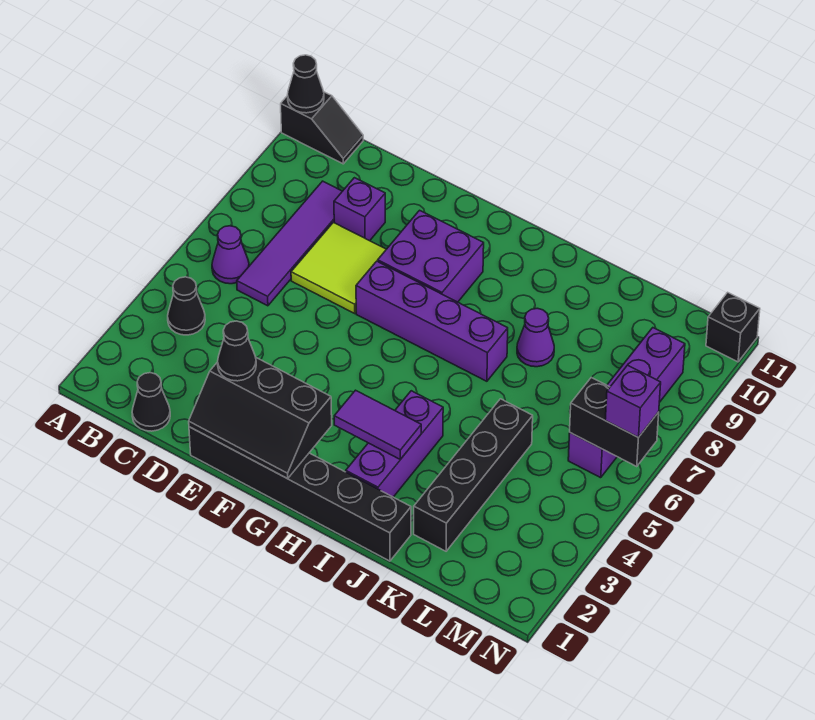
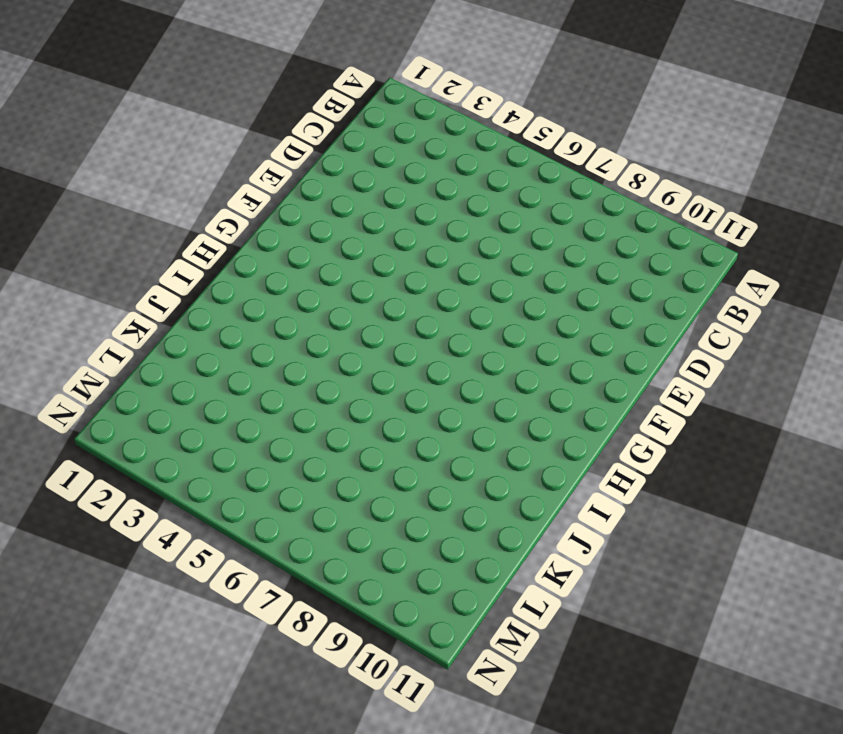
none -> black 1x2 slope [281,92,363,164]
none -> black 1x1 cone [168,277,205,335]
none -> purple 1x1 cone [212,226,249,284]

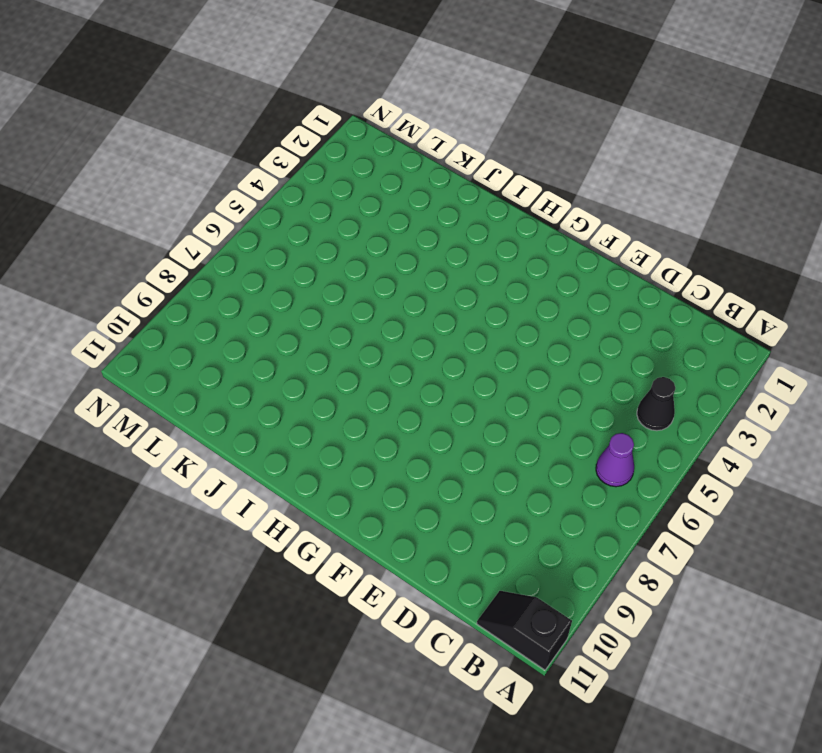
none -> black 1x1 cone [132,373,170,431]
none -> purple 1x4 tile [237,181,342,306]
none -> lime 2x2 tile [291,222,386,313]

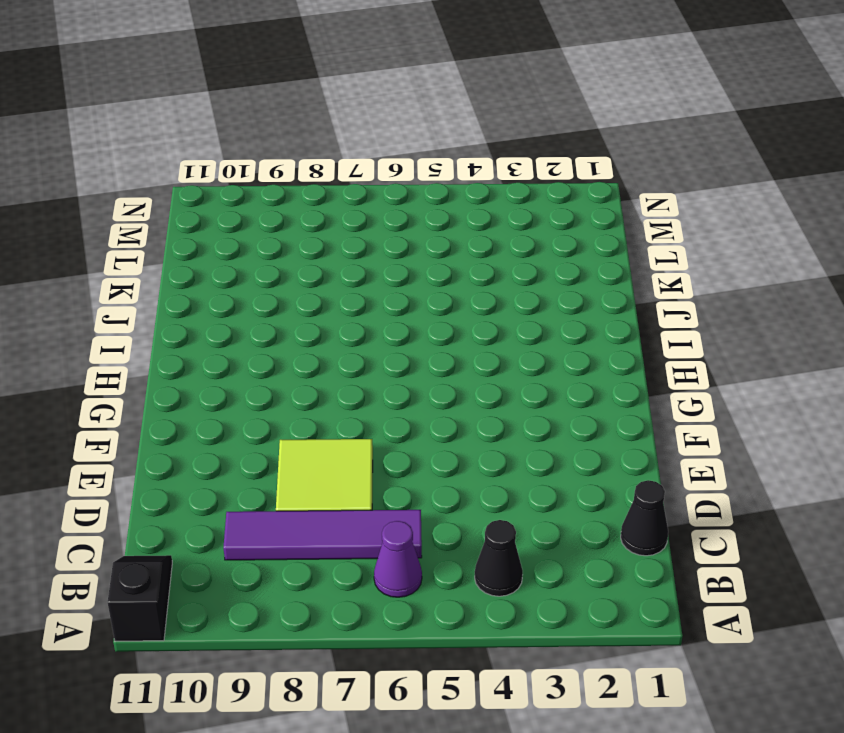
none -> purple 1x1 brick [334,178,385,241]
none -> black 1x6 brick [189,427,411,561]
none -> purple 1x4 brick [356,261,508,381]

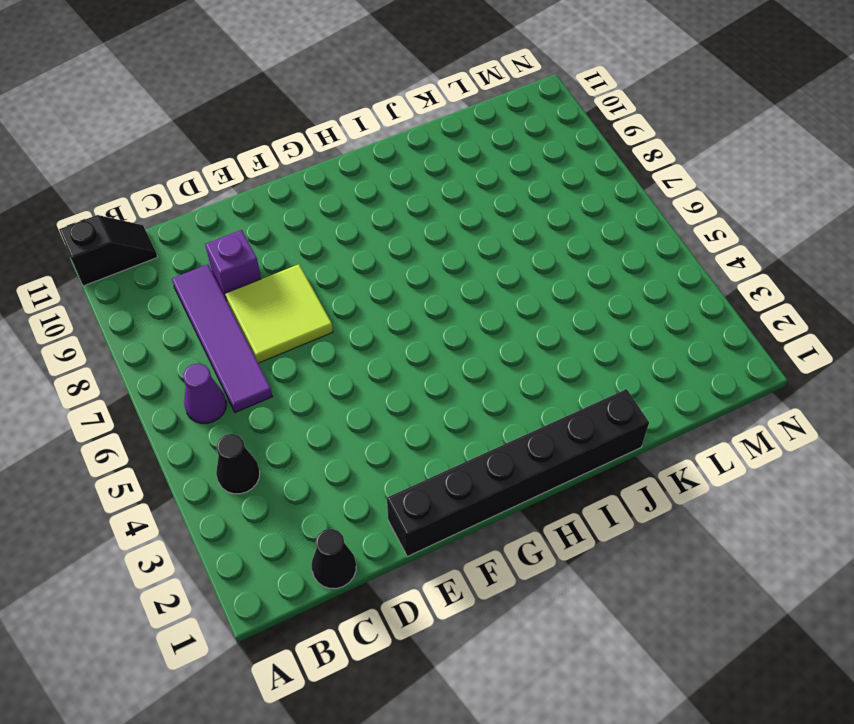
none -> purple 1x4 brick [356,261,508,381]
none -> purple 2x2 brick [378,210,484,302]
none -> purple 1x3 brick [346,391,443,497]

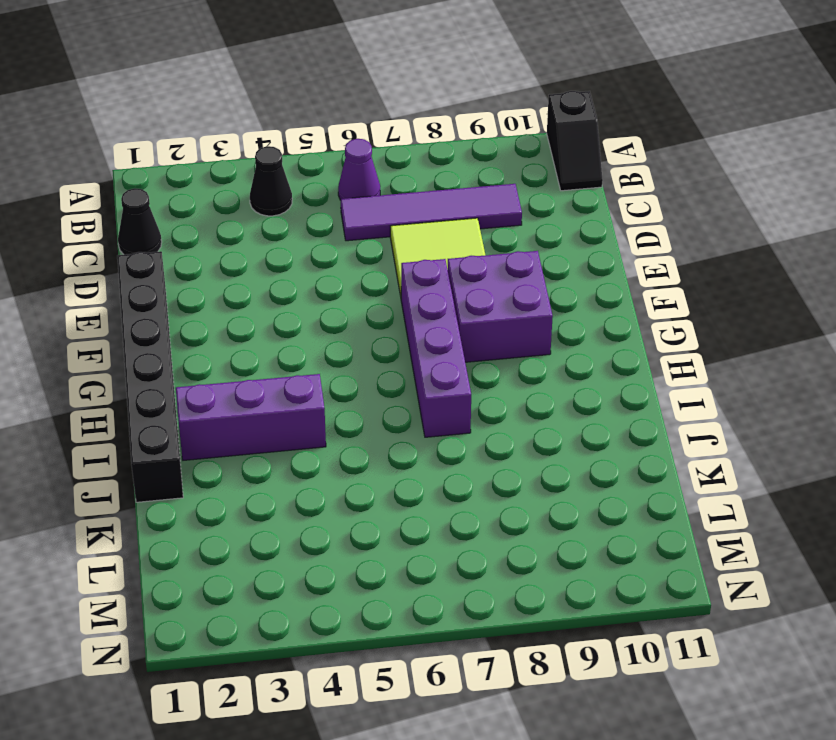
none -> purple 1x1 brick [334,178,385,241]
none -> purple 1x1 cone [517,308,554,367]
none -> black 1x4 brick [414,399,533,551]

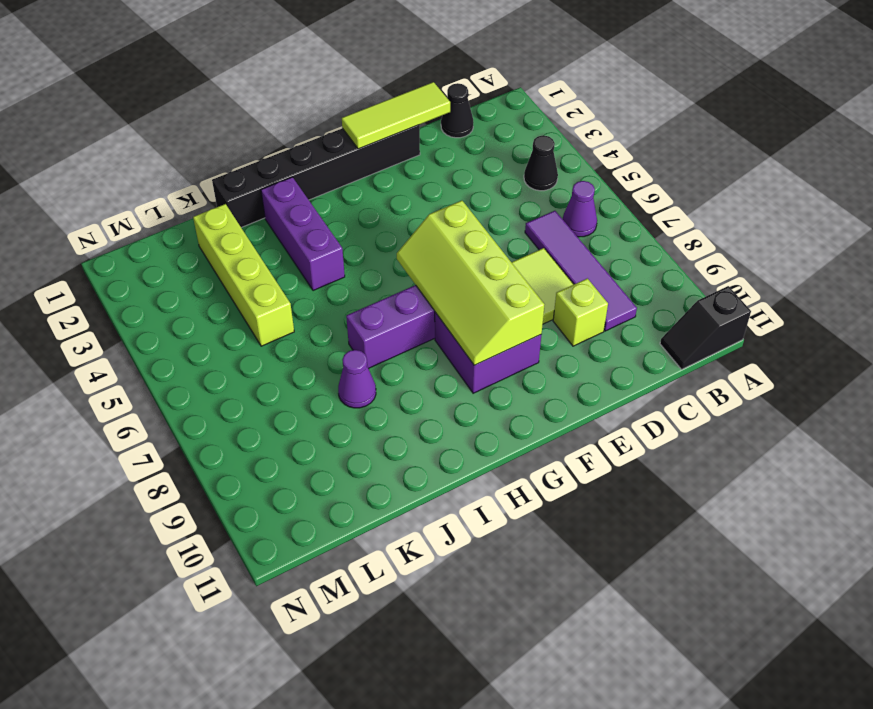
lime 1x3 tile [342,82,450,149] -> black 2x3 slope [189,358,332,479]
lime 1x1 brick [553,278,608,346] -> purple 1x1 brick [334,178,385,241]
lime 2x4 slope [397,201,544,365] -> none
lime 1x4 brick [193,204,294,346] -> black 1x4 brick [414,399,533,551]
none -> purple 1x4 brick [568,328,685,478]
none -> black 1x1 brick [706,292,760,362]
none -> black 1x1 cone [287,55,324,113]

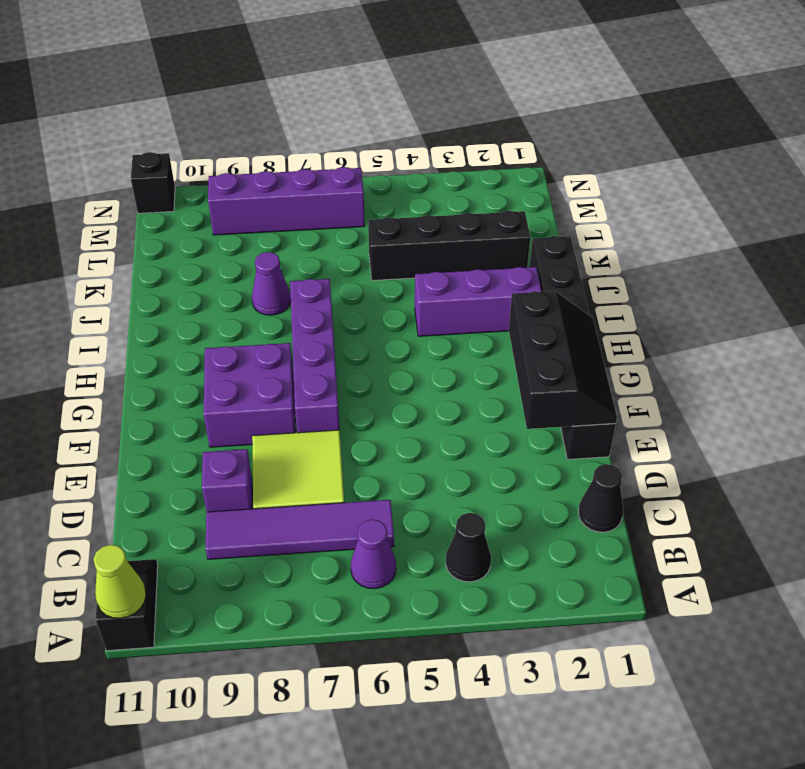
lime 1x1 cone [93,545,146,618] -> black 1x1 cone [287,55,324,113]
none -> purple 1x2 tile [334,390,421,459]
none -> black 1x2 brick [570,378,659,466]
none -> black 1x1 cone [218,321,256,381]

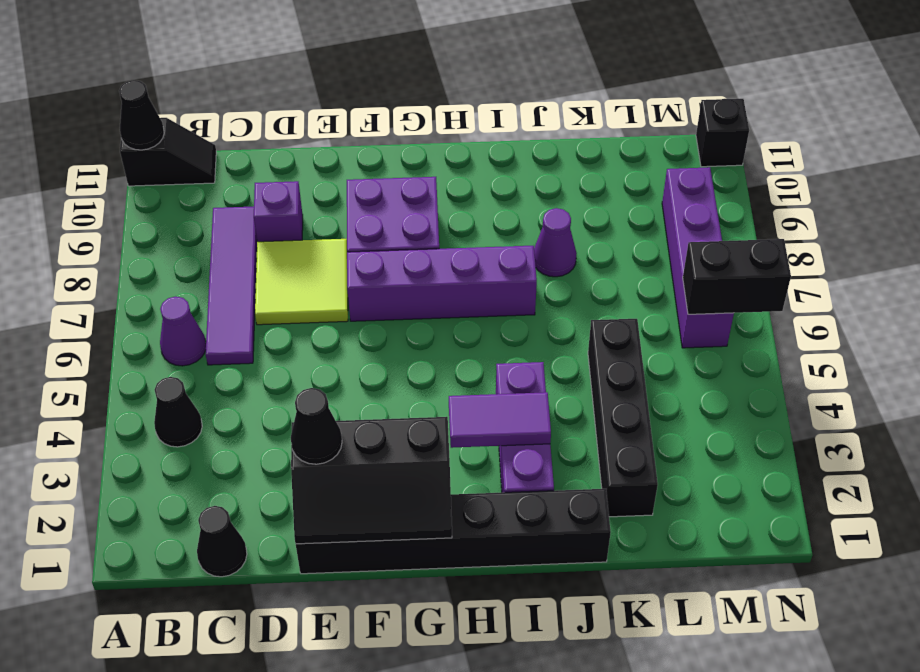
none -> purple 1x1 brick [605,365,661,437]

